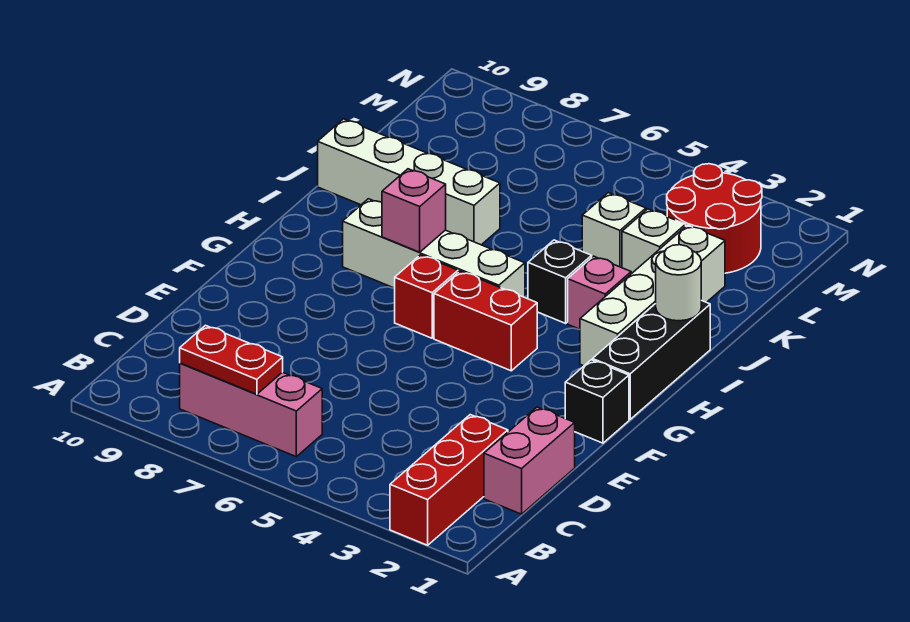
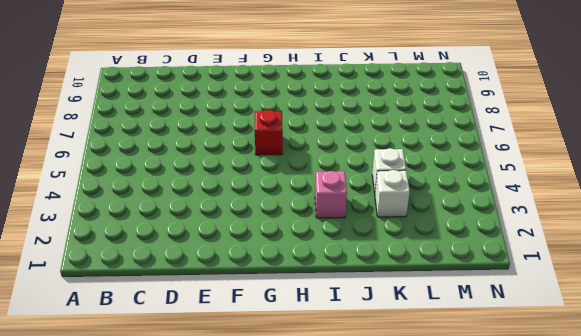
none -> red 1x3 brick [390,415,508,545]
none -> pink 1x3 brick [180,363,322,457]
none -> pink 1x2 brick [484,407,575,514]

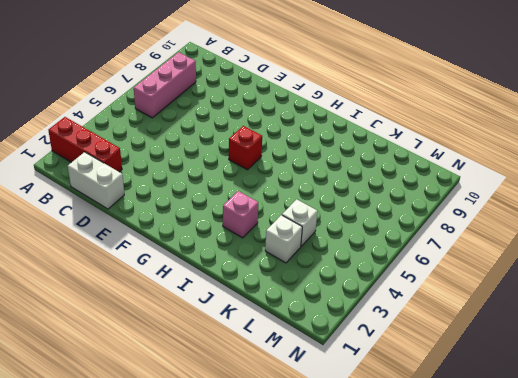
white 1x2 brick [68,152,124,209] -> pink 1x2 brick [484,407,575,514]
none -> black 1x1 brick [565,360,629,443]
none -> black 1x3 brick [593,300,710,419]
none -> red 1x2 brick [434,271,537,371]

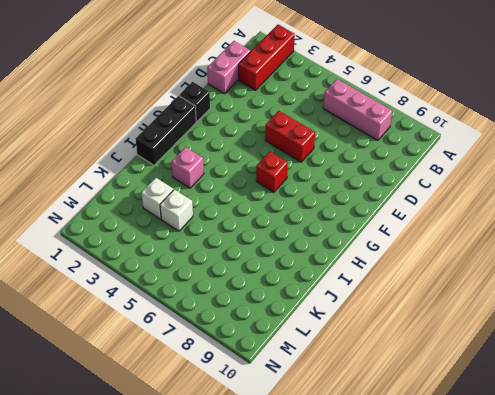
red 1x2 brick [265,111,315,162] -> red 1x2 brick moved to [434,271,537,371]
none -> white 1x4 brick [580,225,725,366]
none -> white 1x4 brick [343,199,525,297]
none -> black 1x1 brick [528,240,592,323]

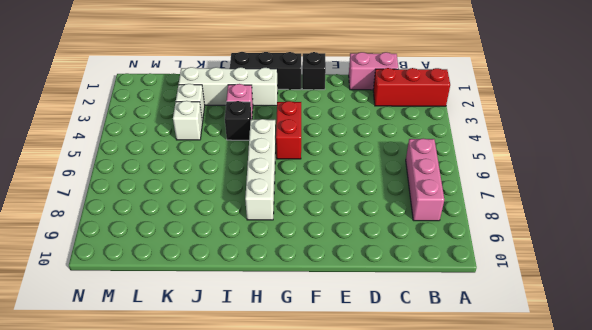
none -> red 1x1 brick [395,255,458,338]
none -> white 1x4 brick [318,119,500,245]
none -> red 2x2 round brick [667,164,762,273]

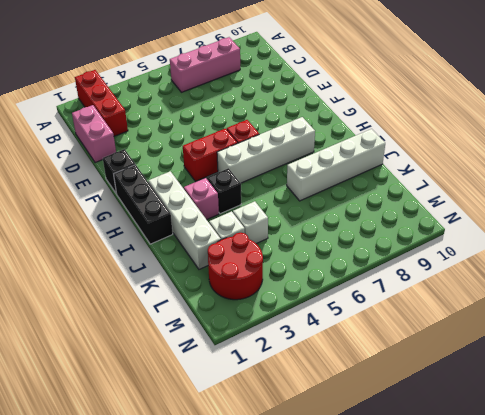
none -> red 1x2 plate [180,325,283,394]
none -> pink 1x1 brick [382,169,446,252]
none -> white 1x1 round brick [656,245,701,321]

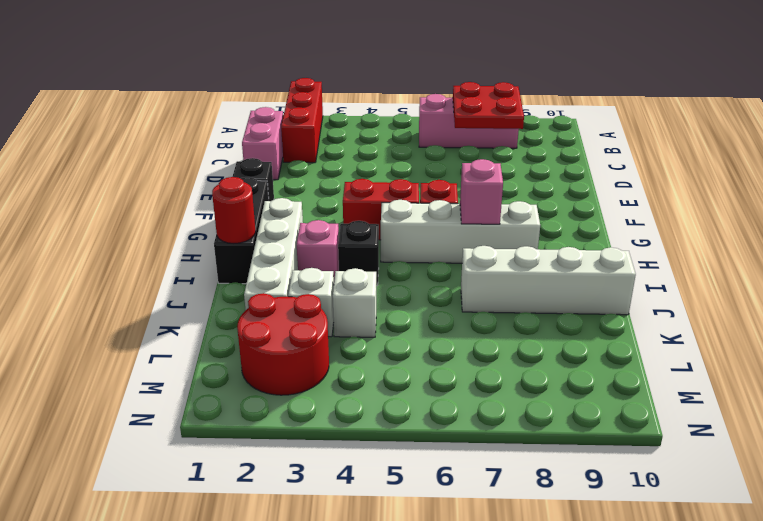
red 2x2 plate [453,82,524,129] -> red 1x2 plate [180,325,283,394]
red 1x1 round brick [212,177,256,243] -> white 1x1 round brick [656,245,701,321]

